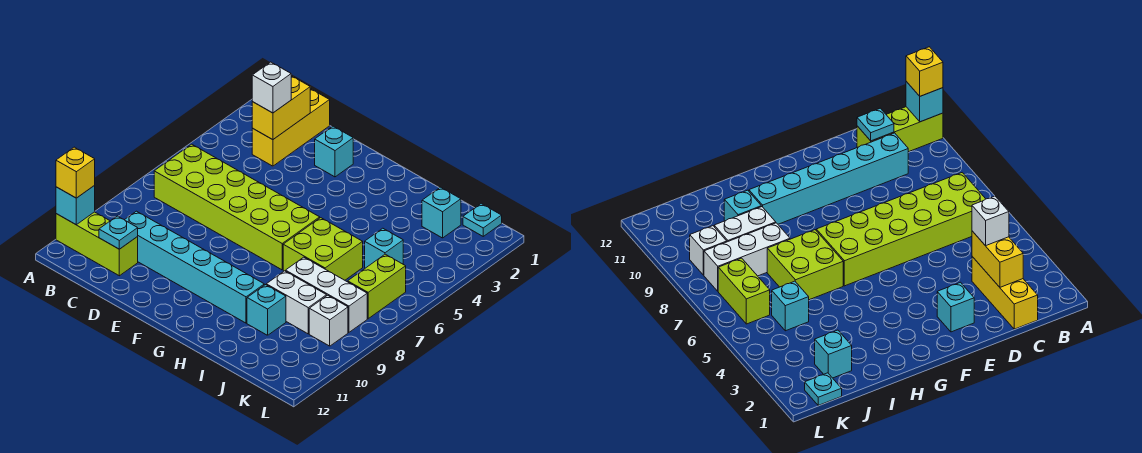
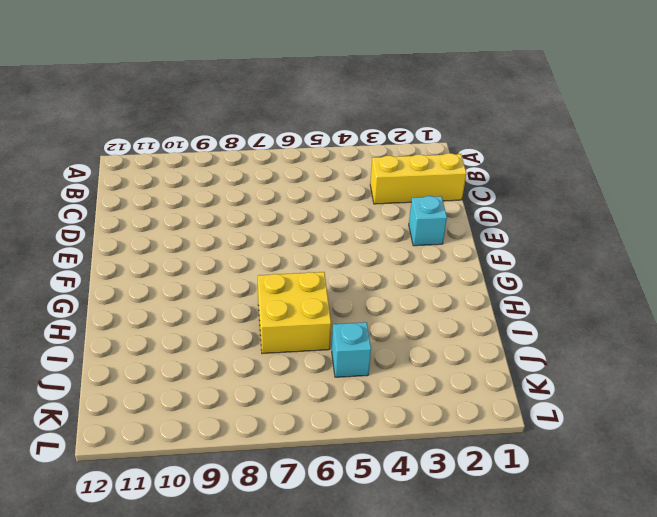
yellow 2x2 brick [258,272,331,354] -> lime 2x2 brick [283,218,363,280]
none -> lime 1x3 brick [56,212,138,276]
none -> lime 2x6 brick [154,144,320,270]
none -> cyan 1x6 brick [125,211,264,323]

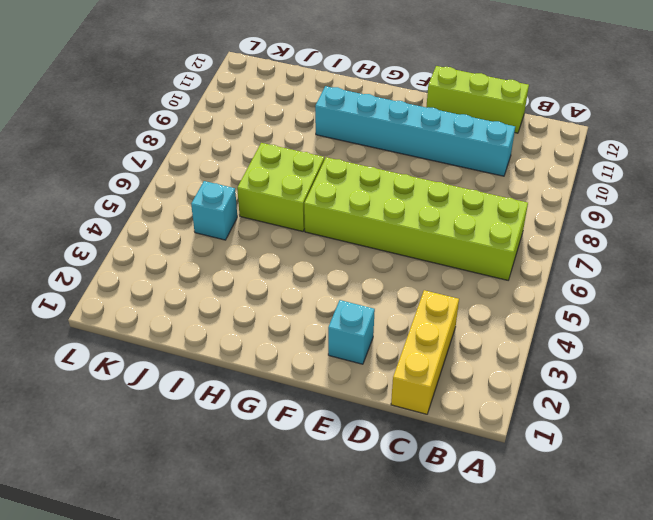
lime 1x3 brick [426,66,529,133] -> lime 1x3 brick moved to [56,212,138,276]
none -> white 1x3 brick [286,257,367,332]
none -> white 1x2 brick [266,271,327,334]
none -> cyan 1x1 brick [247,285,286,335]

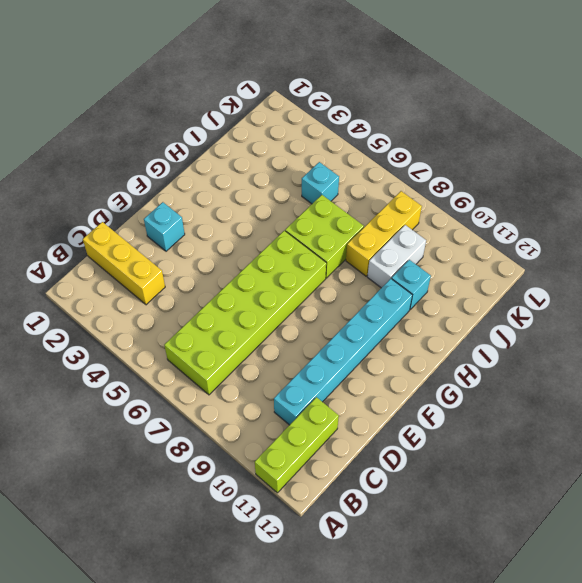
yellow 1x3 brick [346,191,422,276] -> white 1x3 brick [286,257,367,332]
none -> cyan 1x1 brick [422,187,461,238]
none -> cyan 1x1 plate [463,204,502,236]
none -> lime 1x2 brick [348,254,406,319]

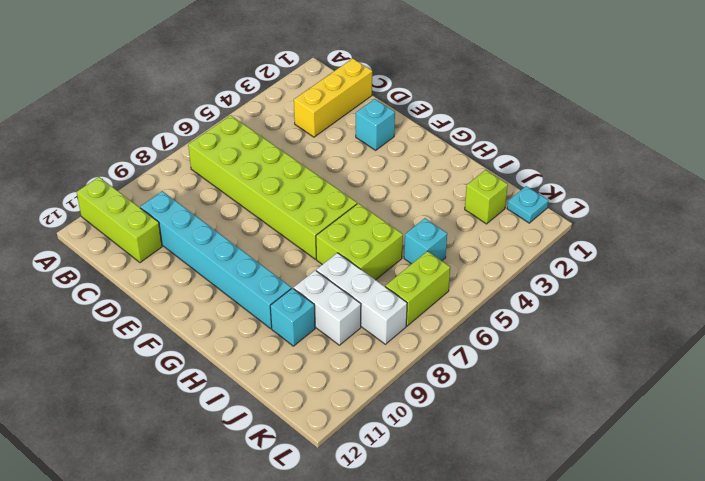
lime 1x1 brick [465,170,508,224] -> cyan 1x1 brick [422,187,461,238]
none -> white 1x1 brick [309,295,348,346]
none -> cyan 1x1 brick [56,186,95,225]
none -> yellow 1x2 brick [252,76,310,140]

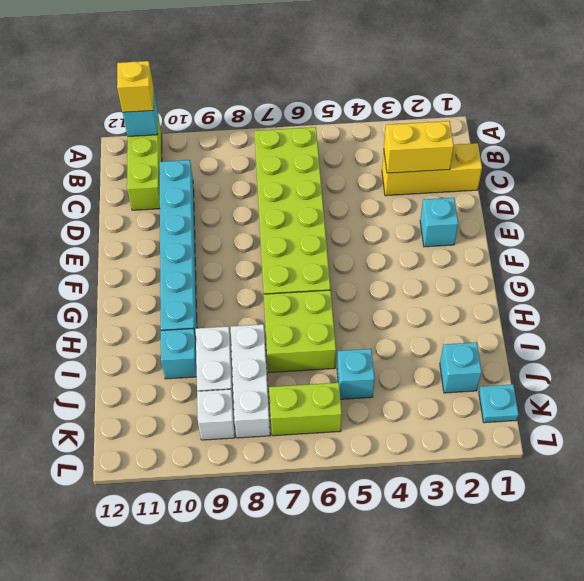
none -> cyan 1x1 plate [99,216,138,249]
none -> white 1x1 brick [252,62,291,113]

